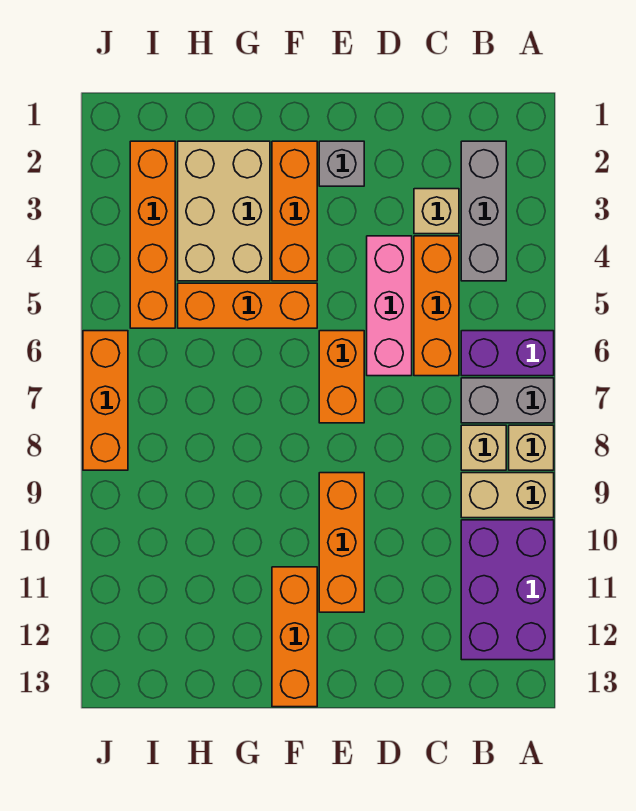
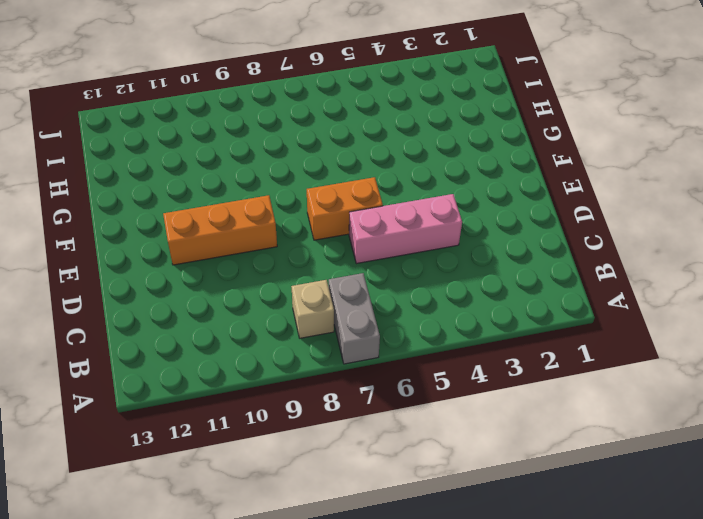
none -> purple 1x2 brick [461,331,554,376]
none -> tan 1x1 brick [509,425,554,470]
none -> tan 1x2 brick [461,473,554,518]

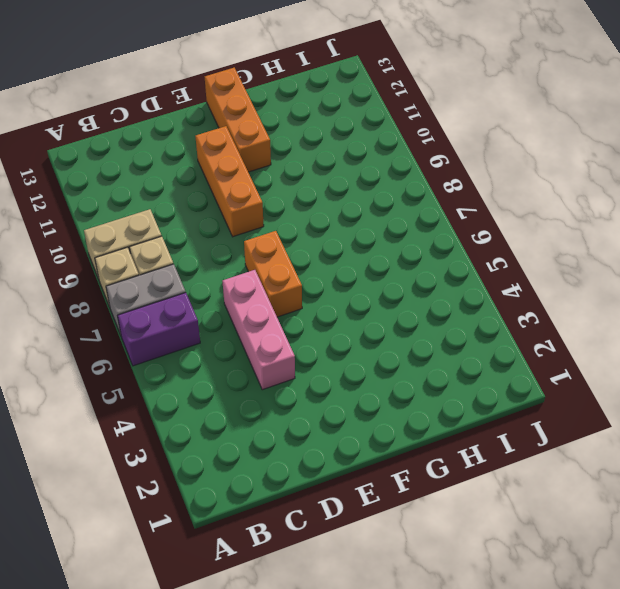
none -> purple 2x3 brick [461,520,554,660]
none -> grey 1x3 brick [461,141,506,281]
none -> tan 1x1 brick [414,189,459,234]

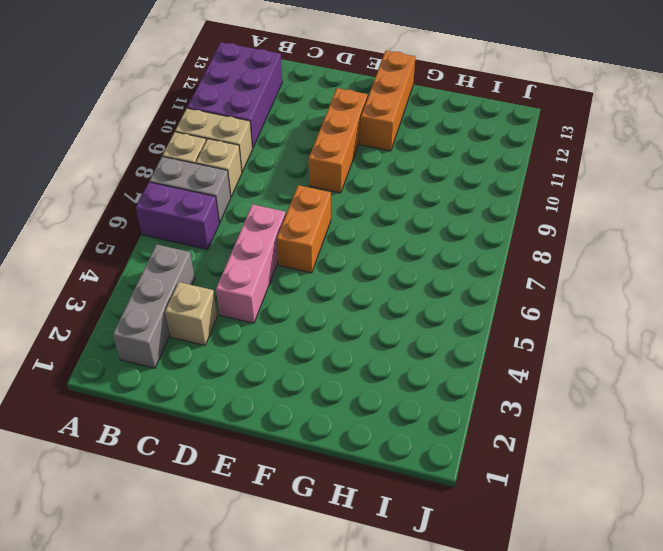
none -> orange 1x3 brick [414,236,459,376]
none -> grey 1x1 brick [319,141,364,186]
none -> orange 1x3 brick [272,141,317,281]

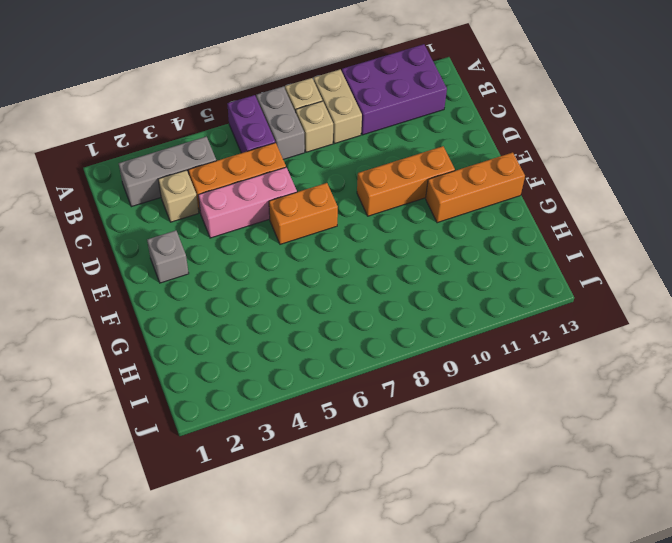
none -> orange 1x3 brick [272,141,317,281]
none -> orange 1x3 brick [178,283,317,328]
none -> tan 2x3 brick [178,141,270,281]

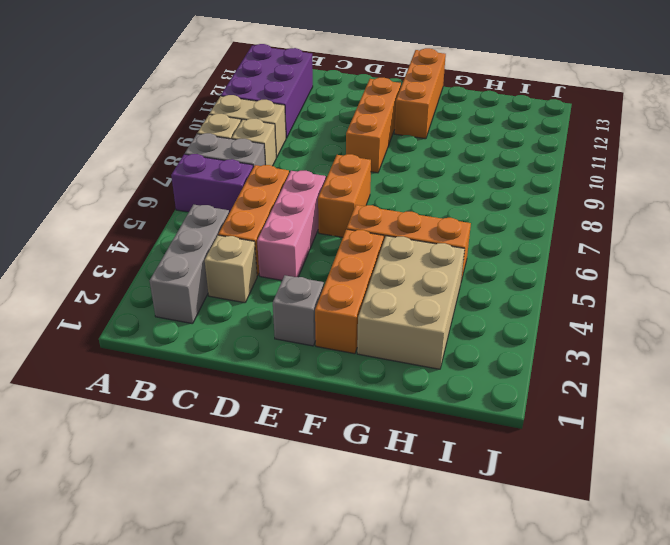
none -> orange 1x4 brick [130,141,175,328]
none -> orange 1x3 brick [83,331,128,470]

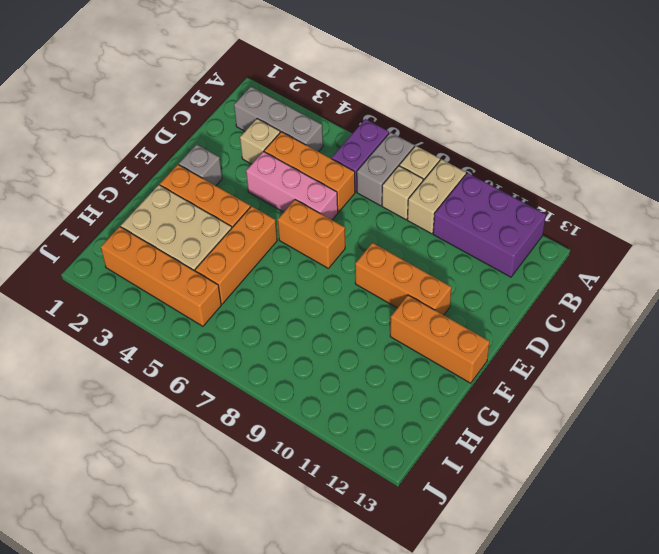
none -> orange 1x3 brick [83,331,128,470]

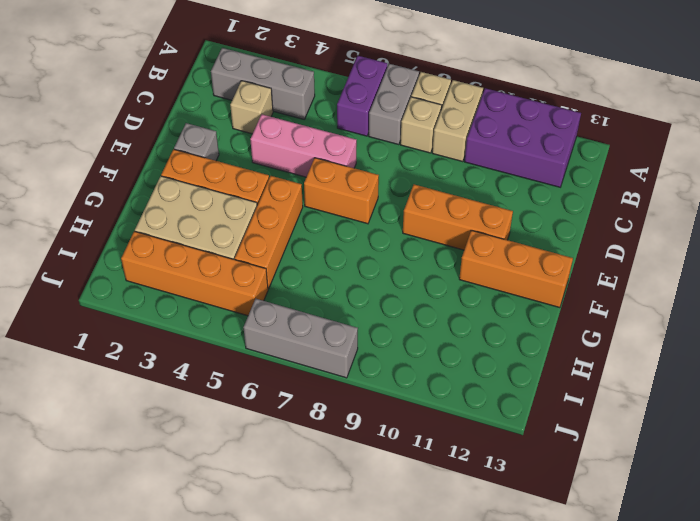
grey 1x3 brick [243,299,358,378] -> orange 1x3 brick [83,331,128,470]
none -> orange 1x3 brick [414,236,459,376]

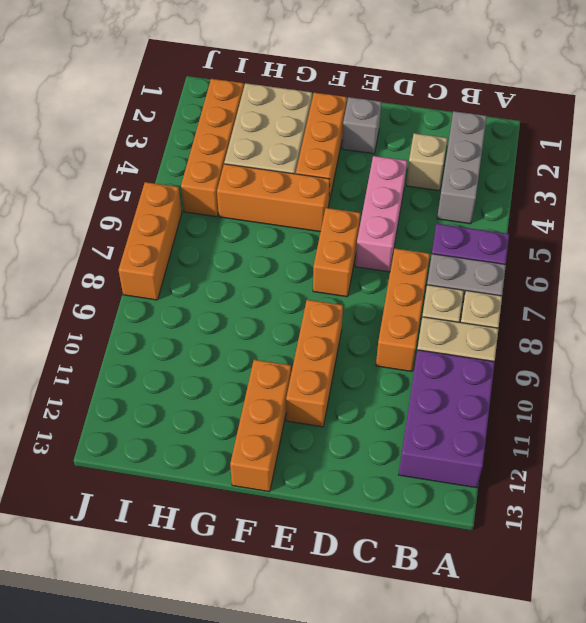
orange 1x3 brick [376,248,430,372] -> orange 1x3 brick moved to [414,236,459,376]

